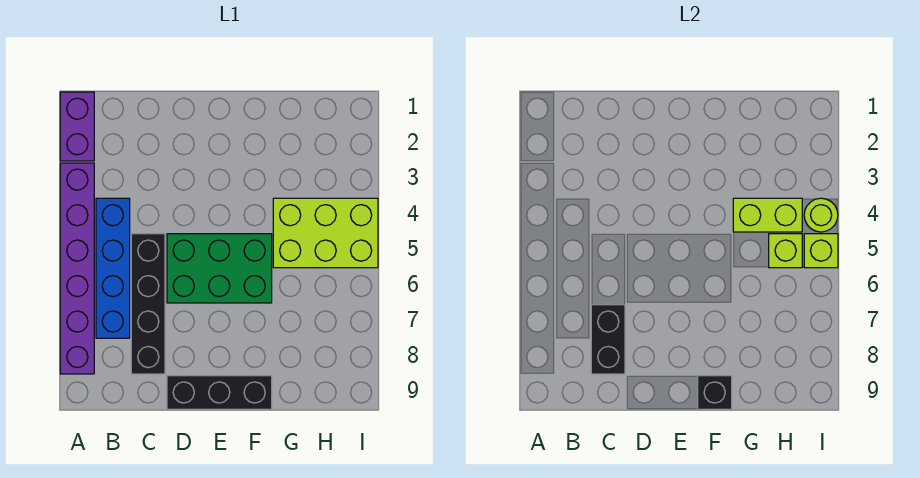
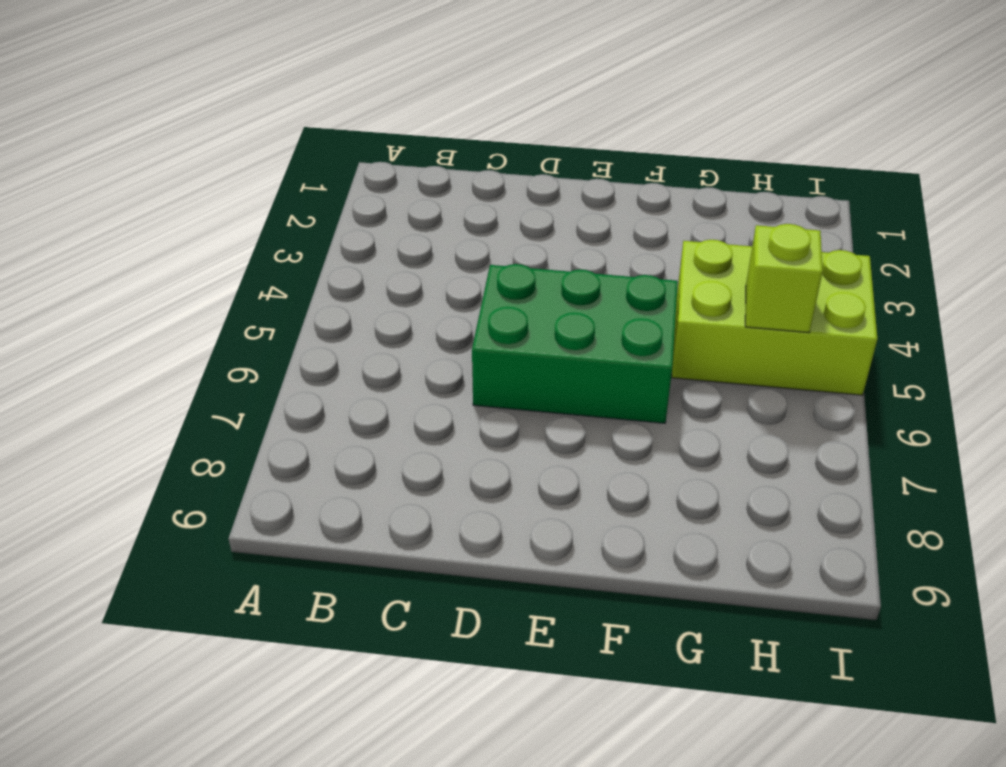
none -> purple 1x2 brick [60,92,94,161]
none -> purple 1x6 brick [60,163,94,374]
none -> blue 1x4 brick [96,198,130,338]

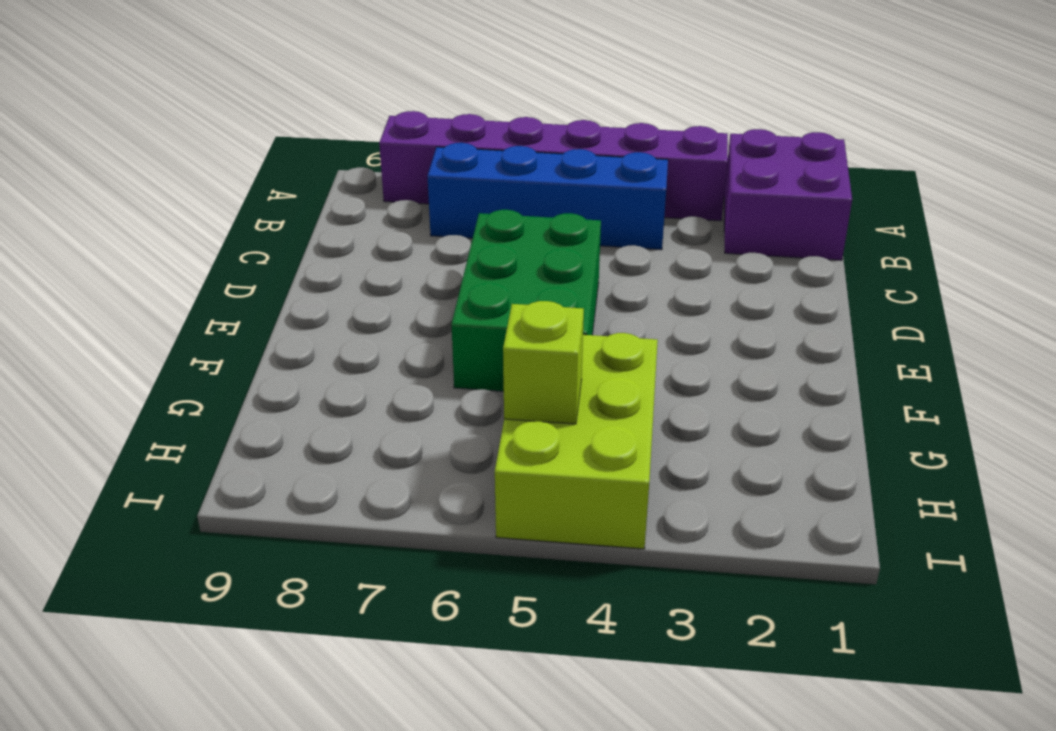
purple 2x2 brick [724,129,852,260] -> purple 1x2 brick [60,92,94,161]
none -> black 1x4 brick [131,234,165,374]
none -> black 1x3 brick [167,376,272,409]
none -> black 1x2 brick [591,305,625,374]

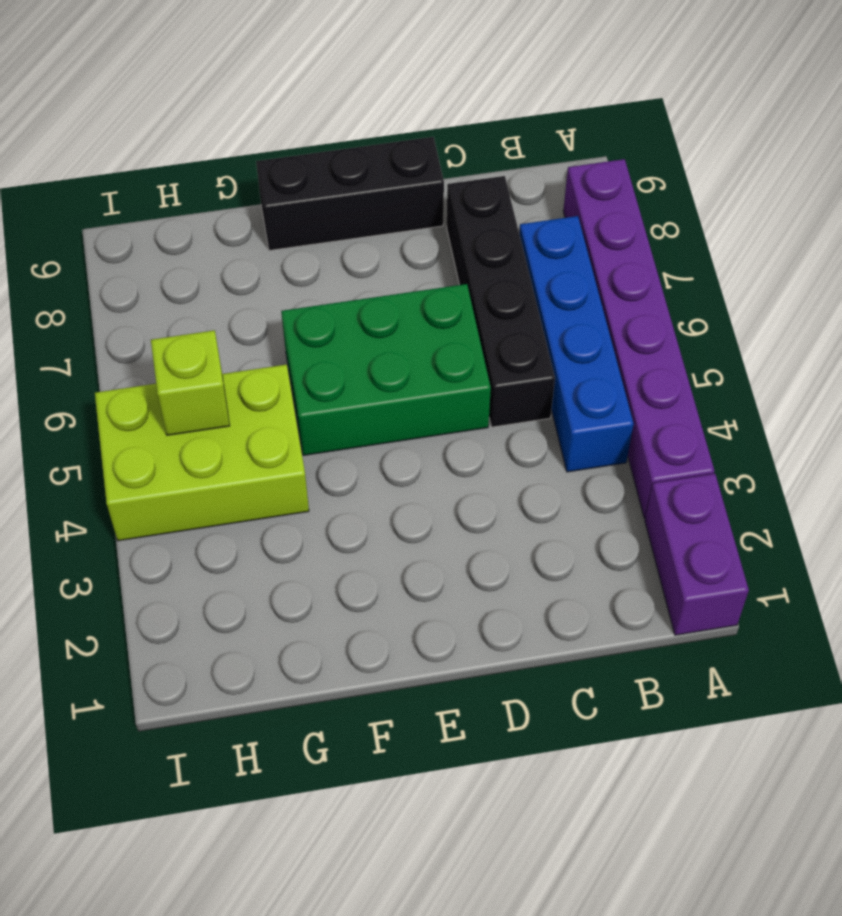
none -> black 1x2 brick [591,305,625,374]
none -> black 1x1 brick [698,376,732,409]
none -> lime 1x2 brick [733,198,802,232]

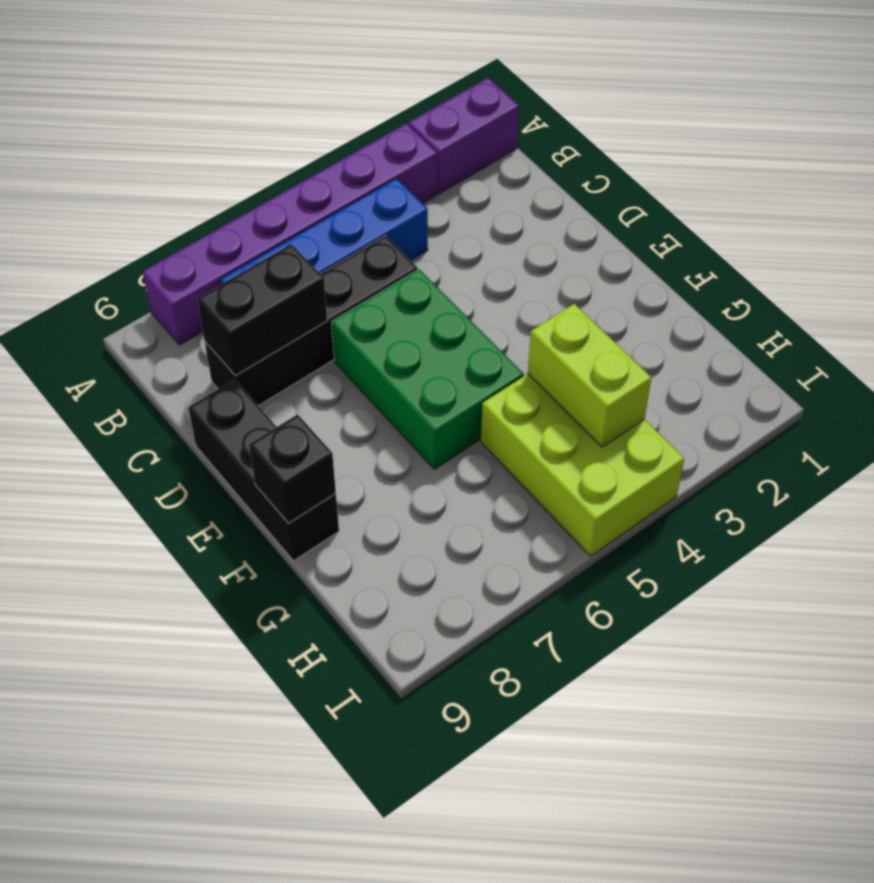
none -> lime 1x1 brick [769,234,802,268]
none -> lime 1x1 round brick [804,198,838,232]
none -> lime 1x1 brick [804,234,838,268]

